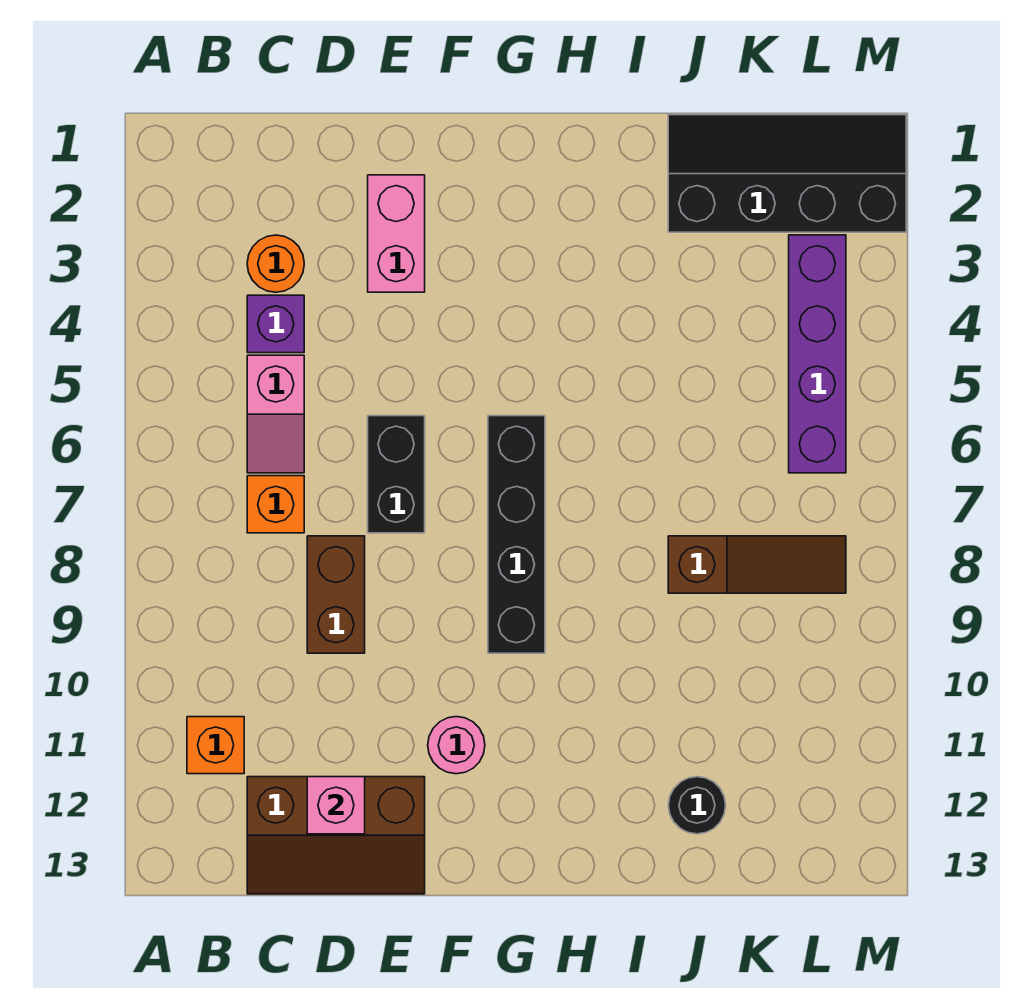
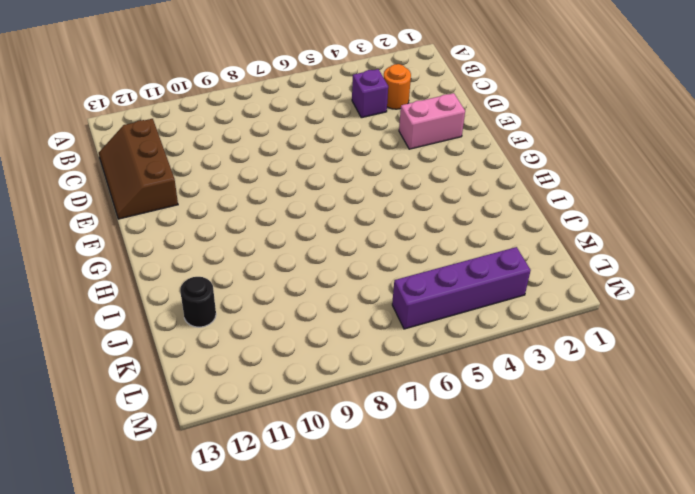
none -> orange 1x1 brick [187,717,244,774]
none -> pink 1x2 slope [247,355,304,473]
none -> orange 1x1 brick [247,476,304,533]

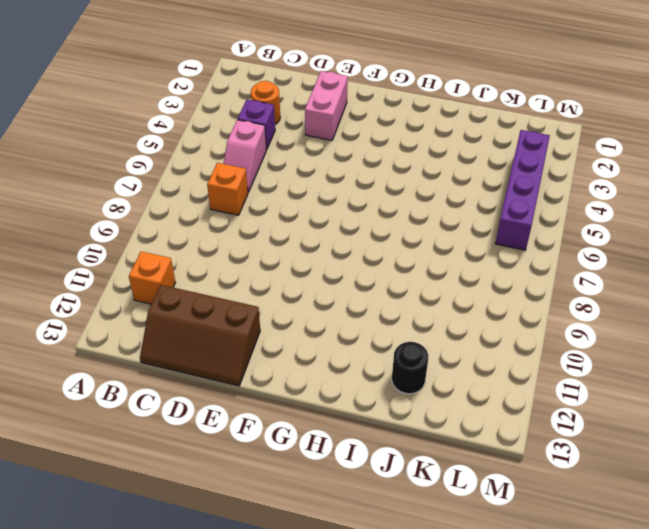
none -> brown 1x2 brick [307,536,365,653]
none -> black 1x2 brick [368,416,425,533]
none -> pink 1x1 round brick [428,717,485,774]

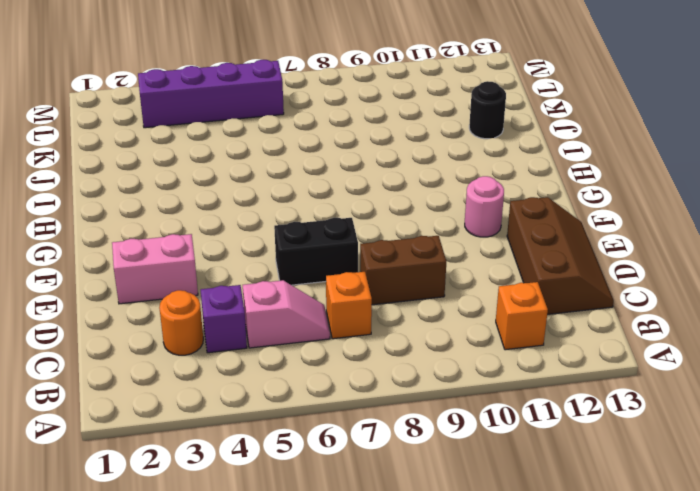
none -> black 1x4 brick [488,416,545,653]
none -> black 2x4 slope [668,115,906,232]
none -> brown 1x3 slope [668,536,846,593]

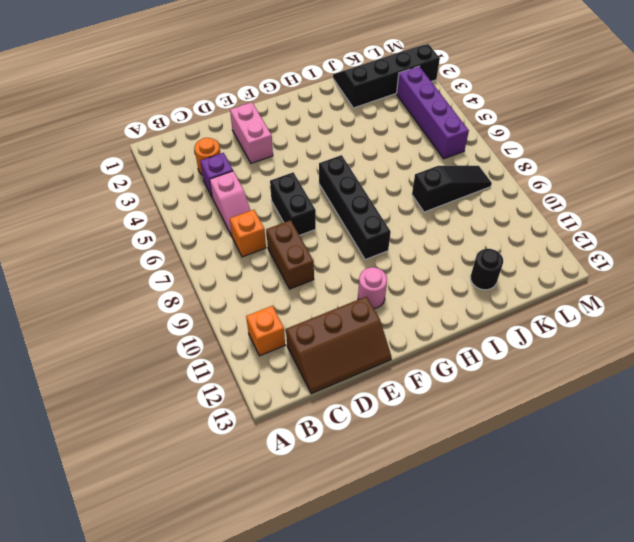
black 1x3 slope [412,166,492,212] -> brown 1x3 slope [668,536,846,593]
none -> pink 1x1 brick [307,777,365,834]

